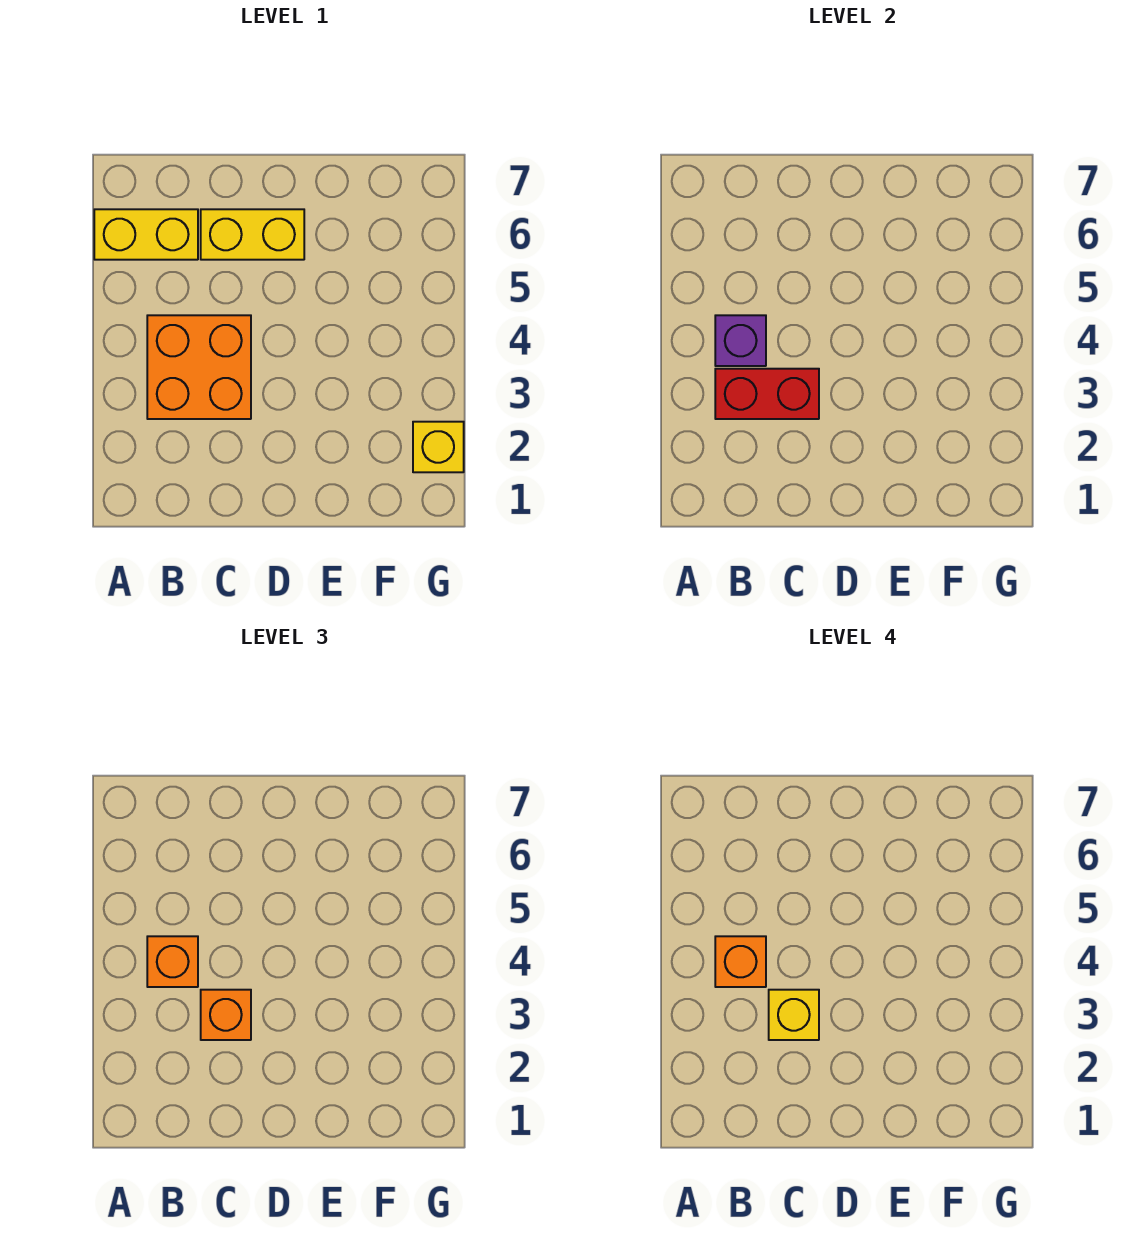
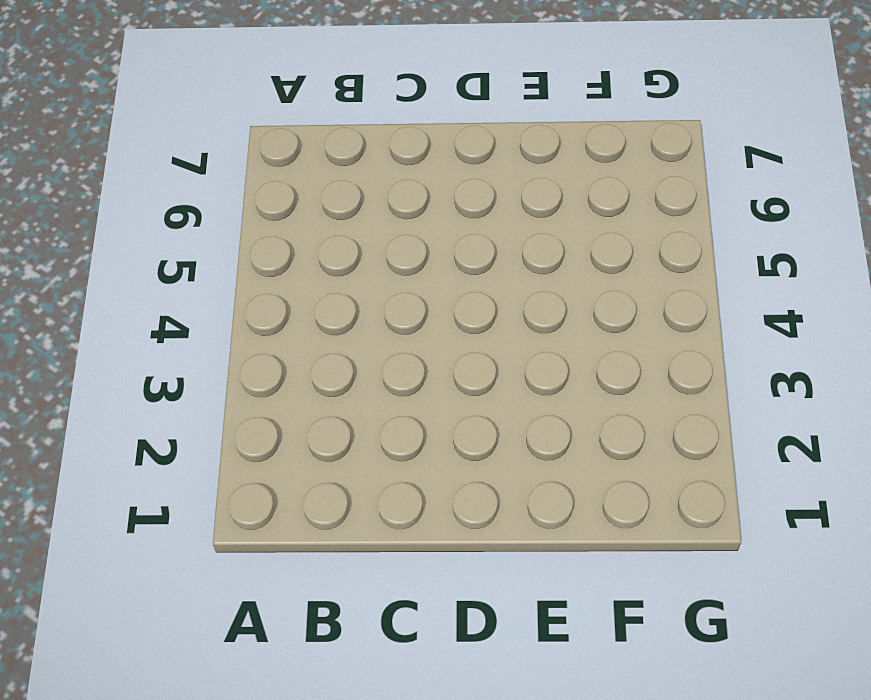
none -> yellow 1x2 brick [94,209,198,260]
none -> orange 2x2 brick [147,315,251,419]

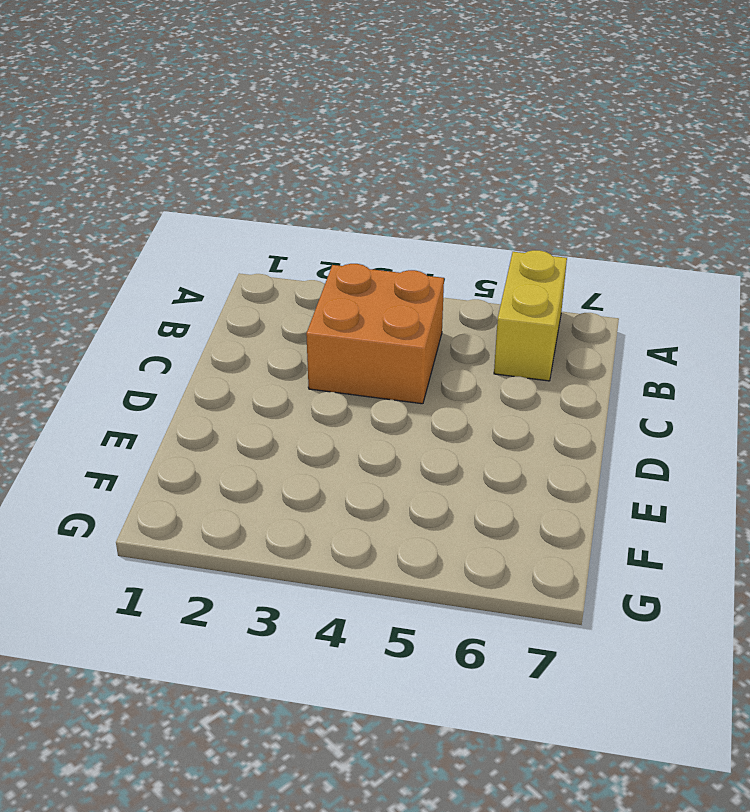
none -> yellow 1x2 brick [201,209,304,260]
none -> yellow 1x1 brick [413,422,464,472]

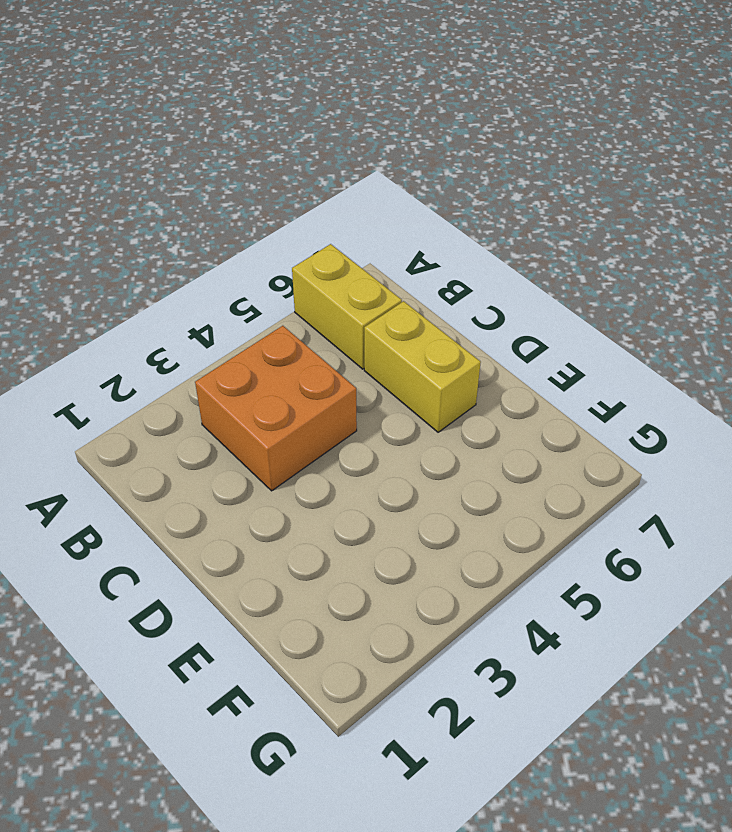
none -> yellow 1x1 brick [413,422,464,472]
none -> red 1x2 brick [715,369,819,419]

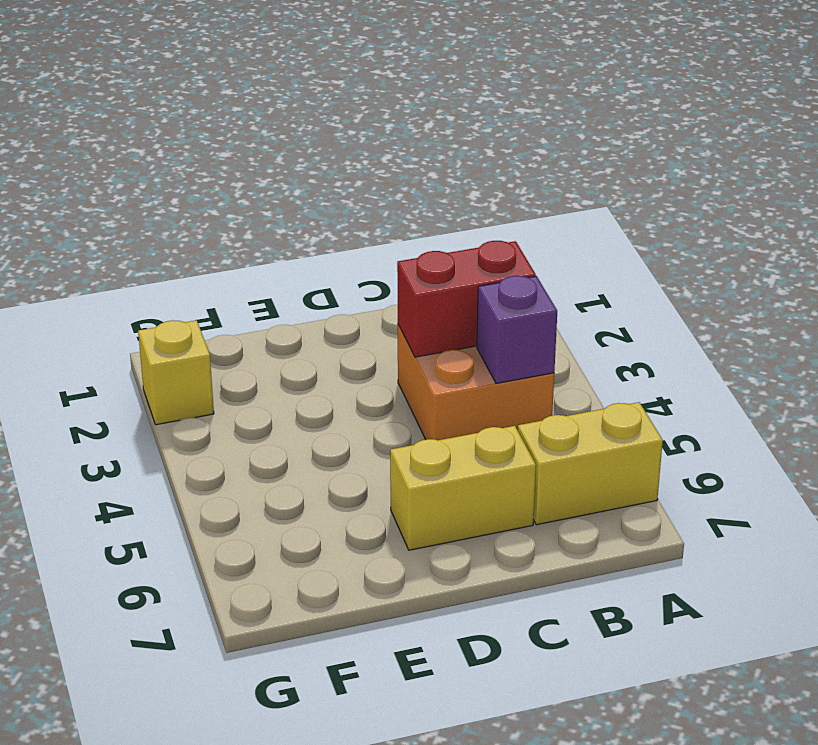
none -> orange 1x1 brick [147,936,198,987]
none -> orange 1x1 brick [201,990,251,1040]

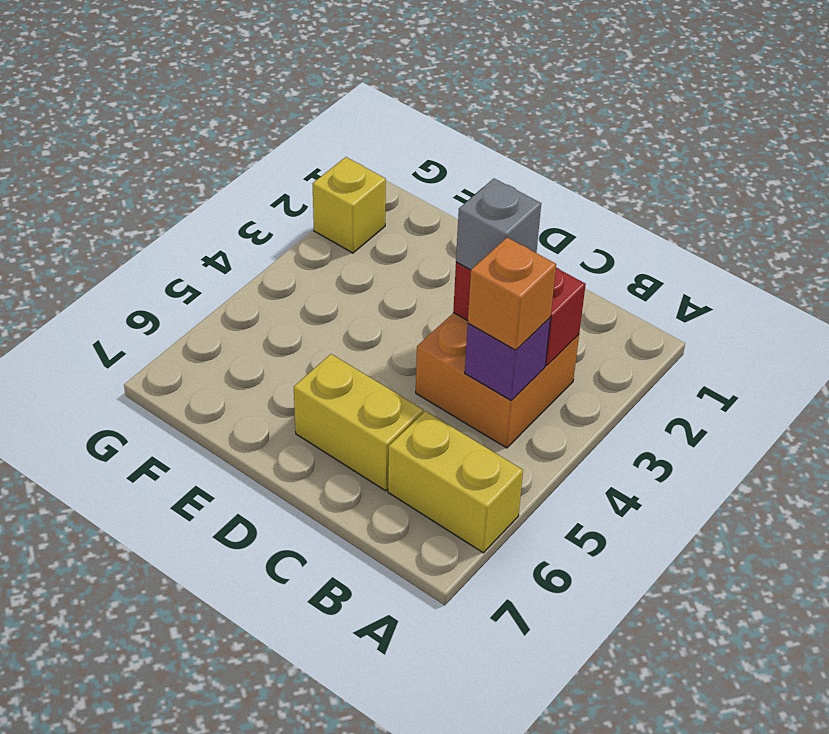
grey 1x1 brick [456,178,541,270] -> orange 1x1 brick [201,990,251,1040]
none -> orange 1x1 brick [715,936,766,987]
none -> yellow 1x1 brick [769,990,819,1040]

